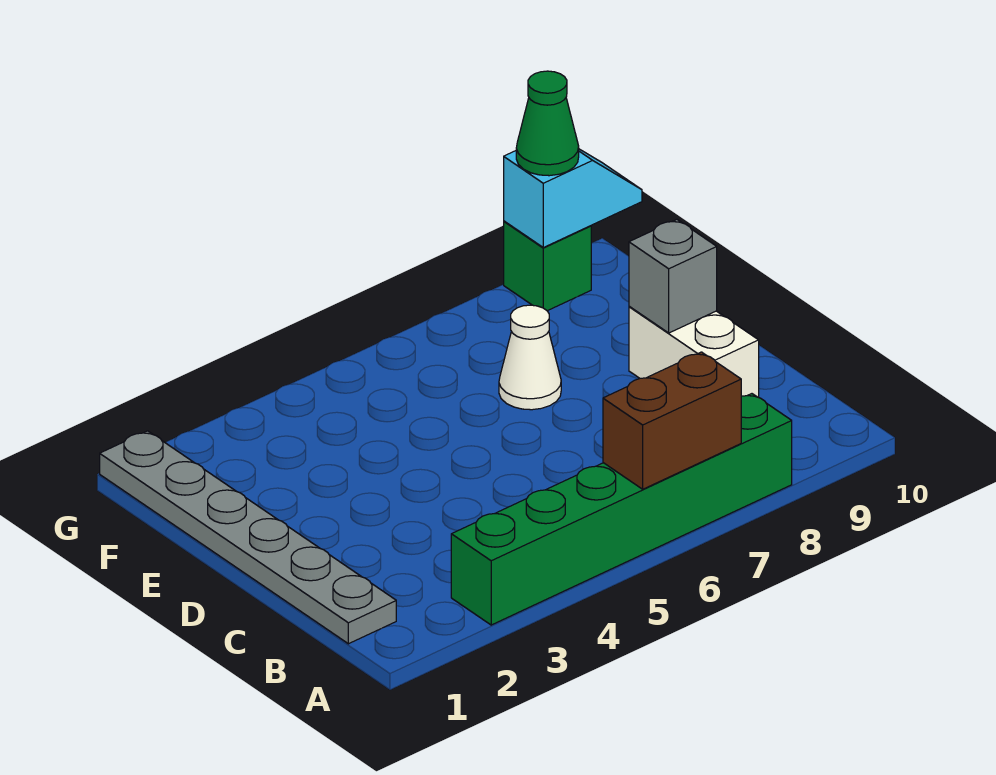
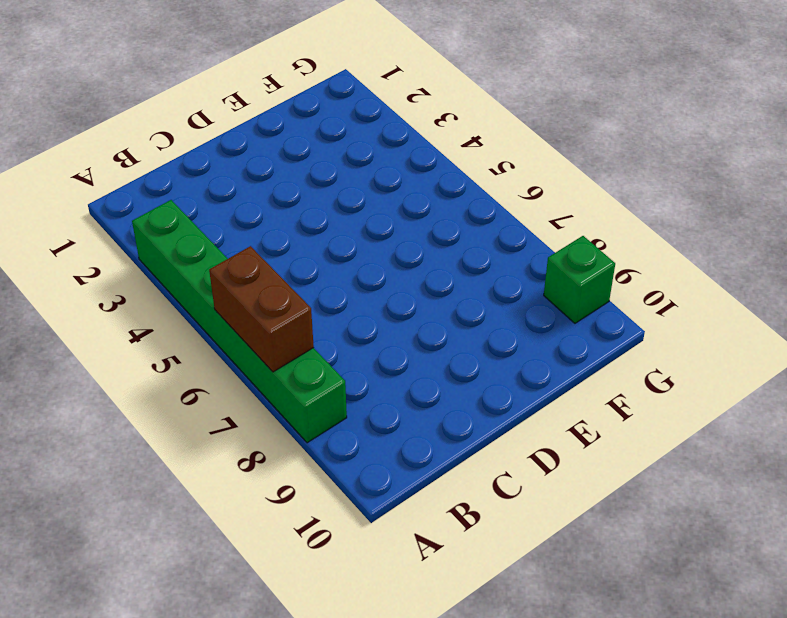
none -> grey 1x6 plate [100,431,396,644]
none -> white 1x2 brick [629,306,759,397]

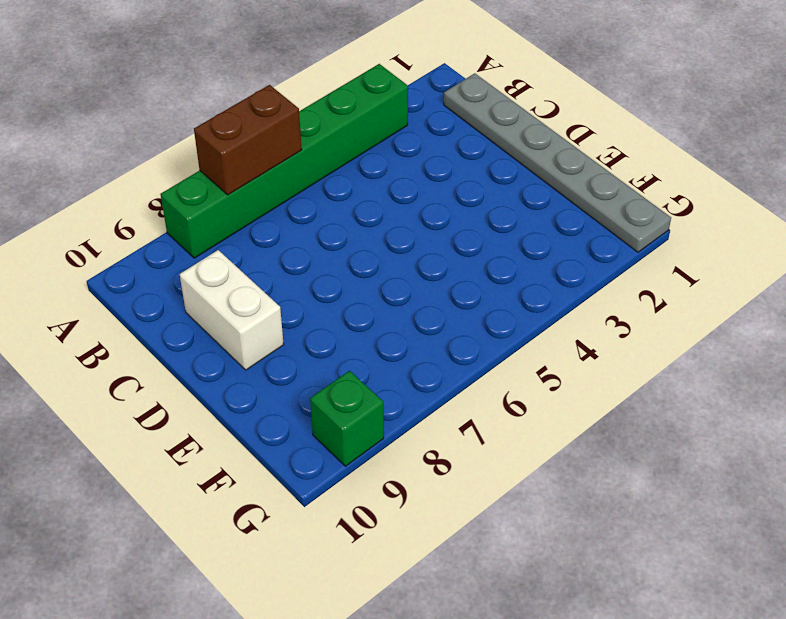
none -> white 1x1 cone [499,305,561,410]
none -> grey 1x1 brick [629,220,717,333]

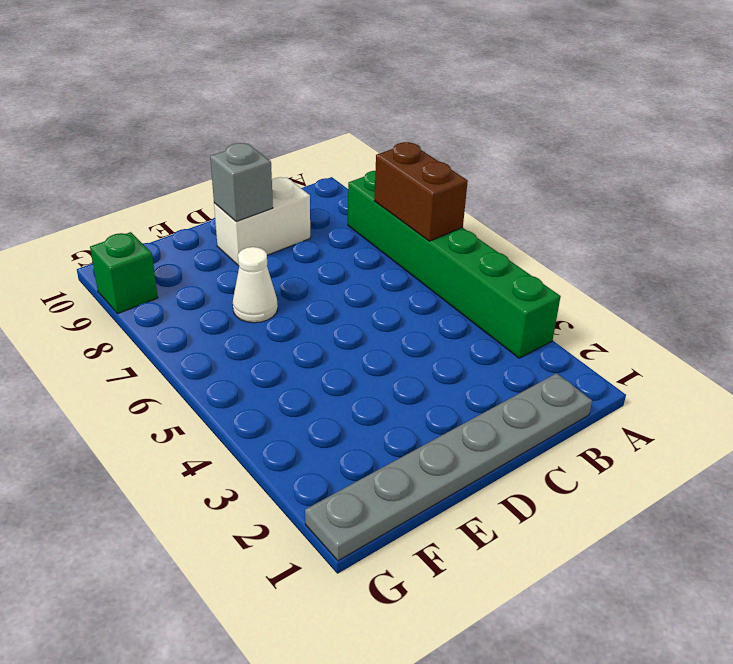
none -> cyan 1x2 slope [504,149,642,247]
none -> green 1x1 cone [516,71,579,176]

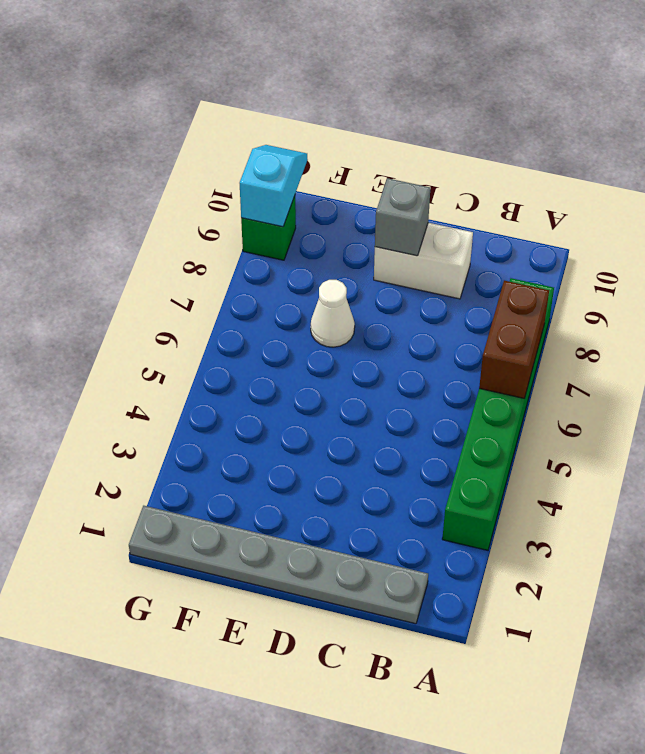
none -> green 1x1 cone [516,71,579,176]

